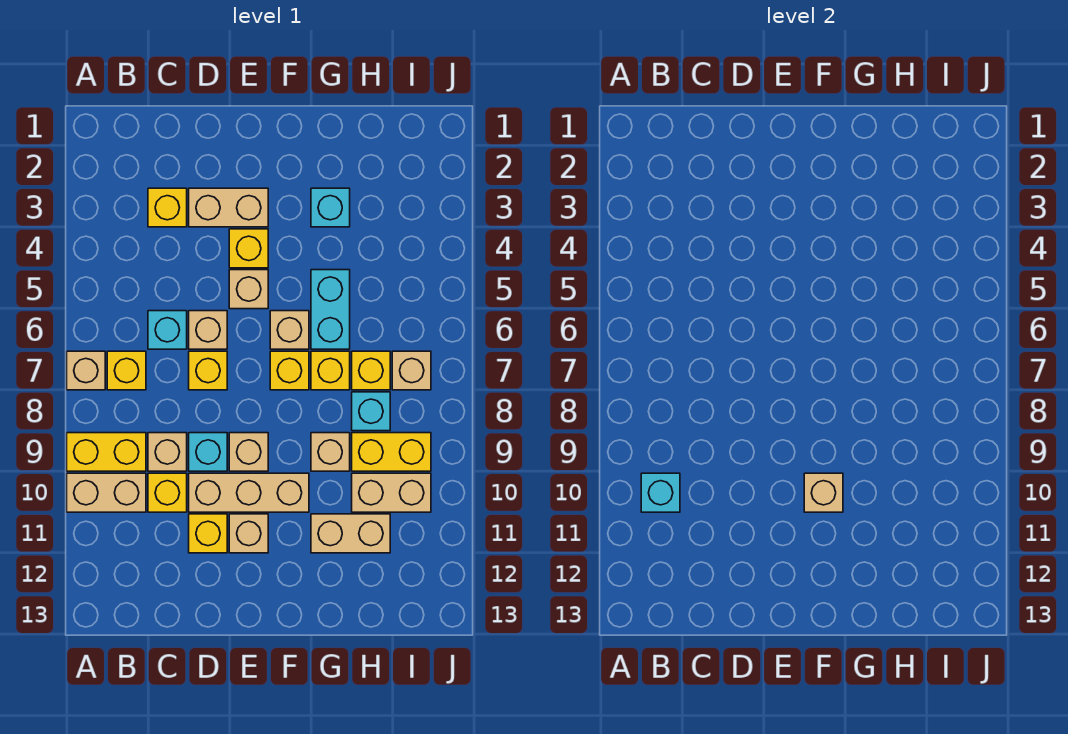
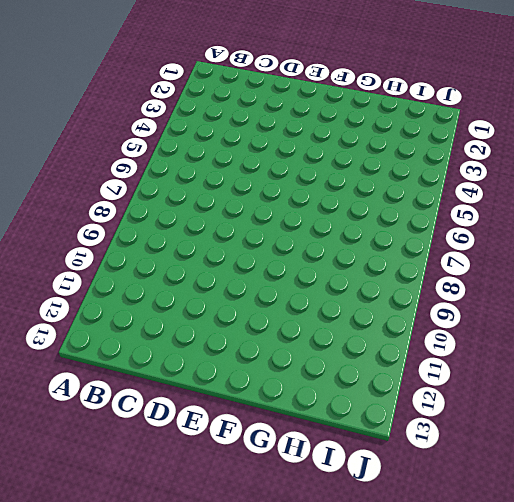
none -> tan 1x1 brick [67,351,105,390]
none -> yellow 1x2 brick [67,433,146,471]
none -> tan 1x2 brick [67,473,146,512]
none -> yellow 1x1 brick [107,351,146,390]

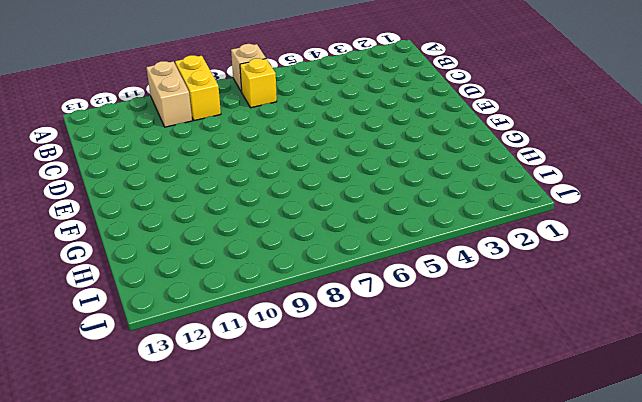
none -> yellow 1x1 brick [148,188,187,227]
none -> cyan 1x1 brick [148,311,187,349]
none -> tan 1x1 brick [148,433,187,471]
none -> yellow 1x1 brick [148,473,187,512]

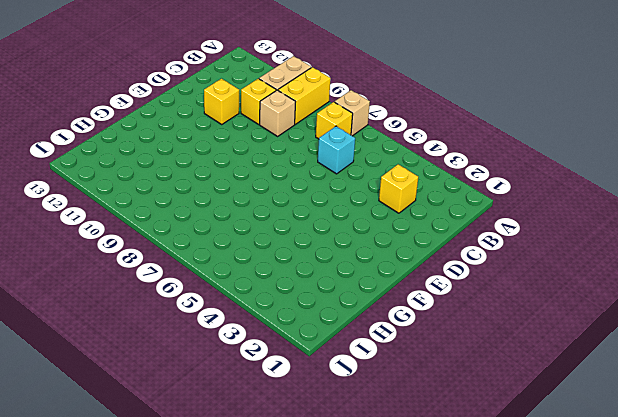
none -> tan 1x2 brick [189,188,268,227]
none -> tan 1x1 brick [189,311,227,349]
none -> yellow 1x1 brick [189,351,227,390]
none -> cyan 1x1 brick [189,433,227,471]

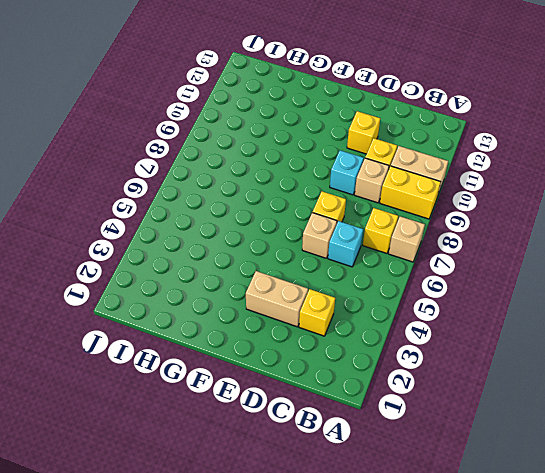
none -> tan 1x3 brick [189,473,309,512]
none -> yellow 1x1 brick [229,229,268,268]
none -> tan 1x1 brick [229,270,268,309]
none -> tan 1x1 brick [229,433,268,471]

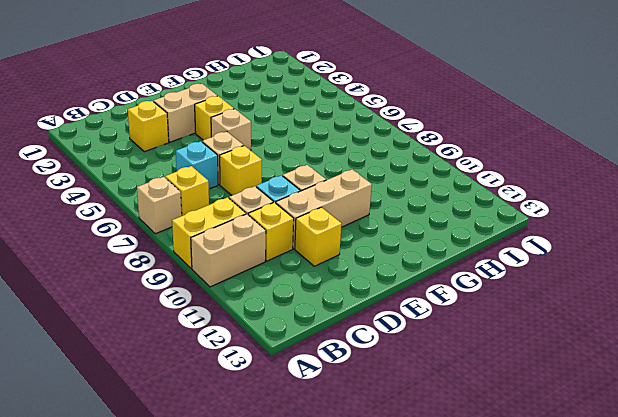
none -> tan 1x1 brick [229,514,268,553]
none -> tan 1x1 brick [270,311,309,349]
none -> yellow 1x1 brick [270,351,309,390]
none -> cyan 1x1 brick [311,188,350,227]

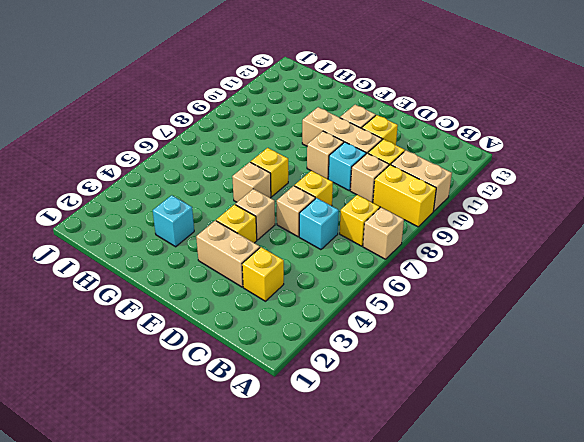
none -> cyan 1x2 brick [311,270,350,349]
none -> yellow 1x1 brick [311,351,350,390]
none -> tan 1x1 brick [311,433,350,471]
none -> tan 1x2 brick [311,514,390,553]

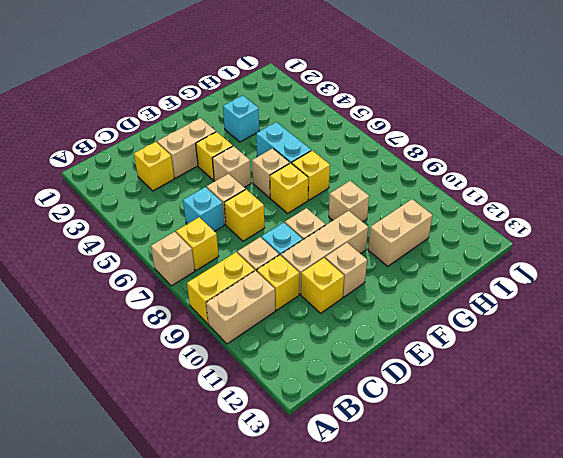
none -> yellow 1x1 brick [352,351,390,390]
none -> cyan 1x1 brick [352,392,390,431]
none -> yellow 1x2 brick [352,433,431,471]
none -> tan 1x2 brick [352,473,431,512]

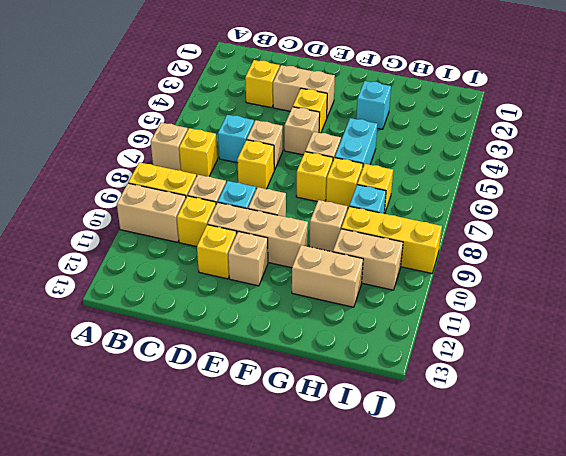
yellow 1x3 brick [341,206,442,273] -> yellow 1x2 brick [352,433,431,471]
none -> tan 1x1 brick [392,351,431,390]
none -> cyan 1x1 brick [641,473,680,512]
none -> tan 1x1 brick [804,473,843,512]

